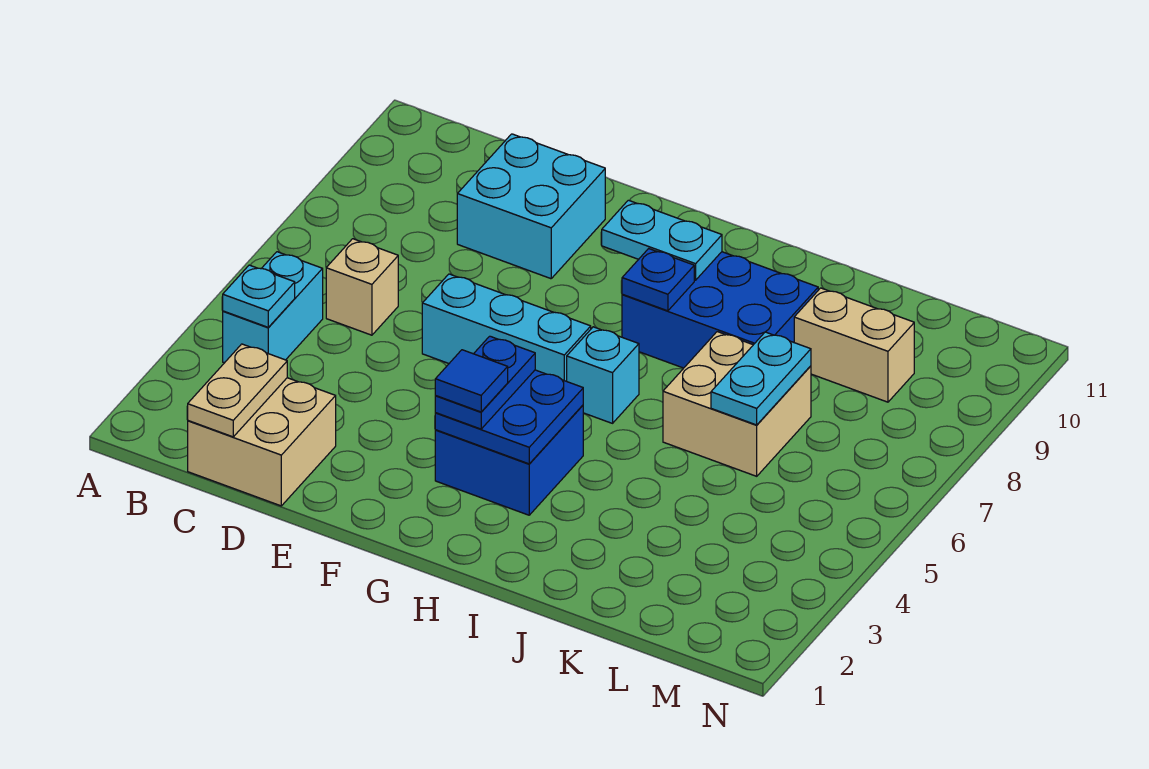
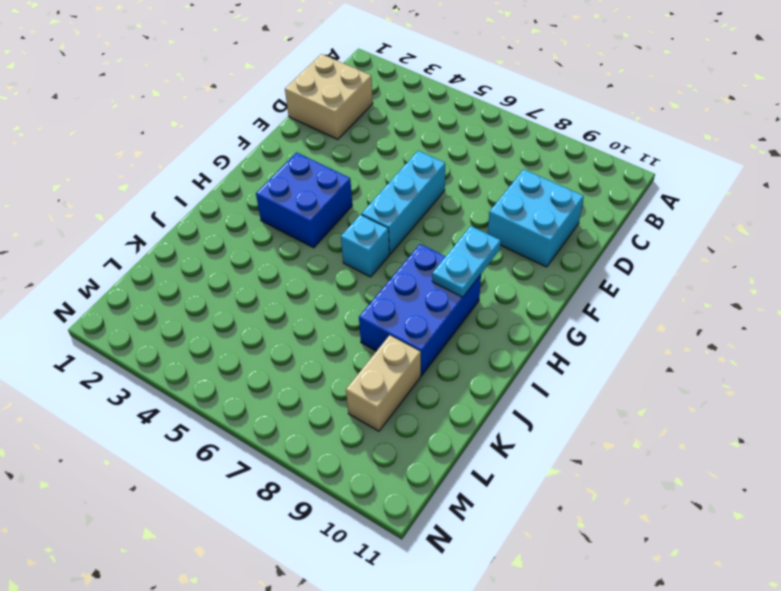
none -> cyan 1x2 brick [223,252,323,363]
none -> tan 1x1 brick [326,239,398,335]
none -> tan 2x2 brick [663,332,811,476]

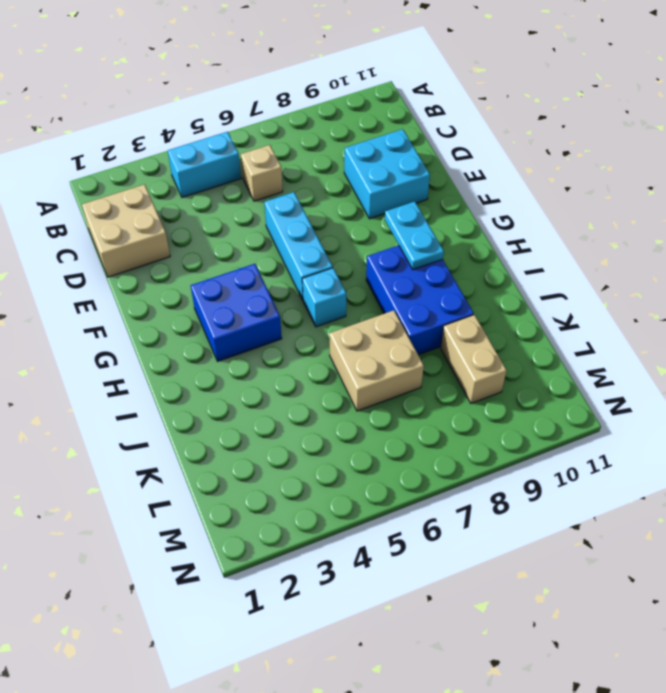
none -> cyan 1x1 plate [223,265,295,327]
none -> tan 1x2 plate [188,344,287,437]
none -> blue 2x2 plate [435,370,583,464]

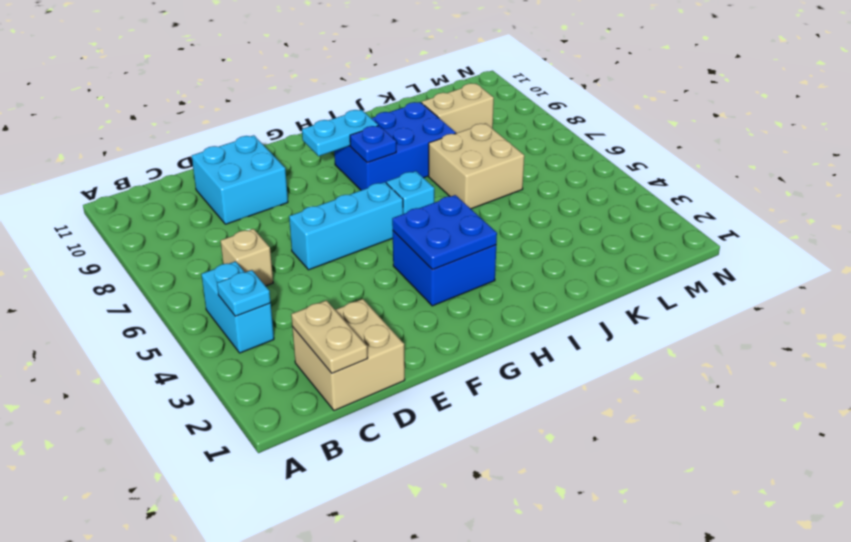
none -> cyan 1x2 plate [711,332,811,425]
none -> blue 1x2 plate [435,336,535,429]
none -> blue 1x1 tile [435,350,508,412]

